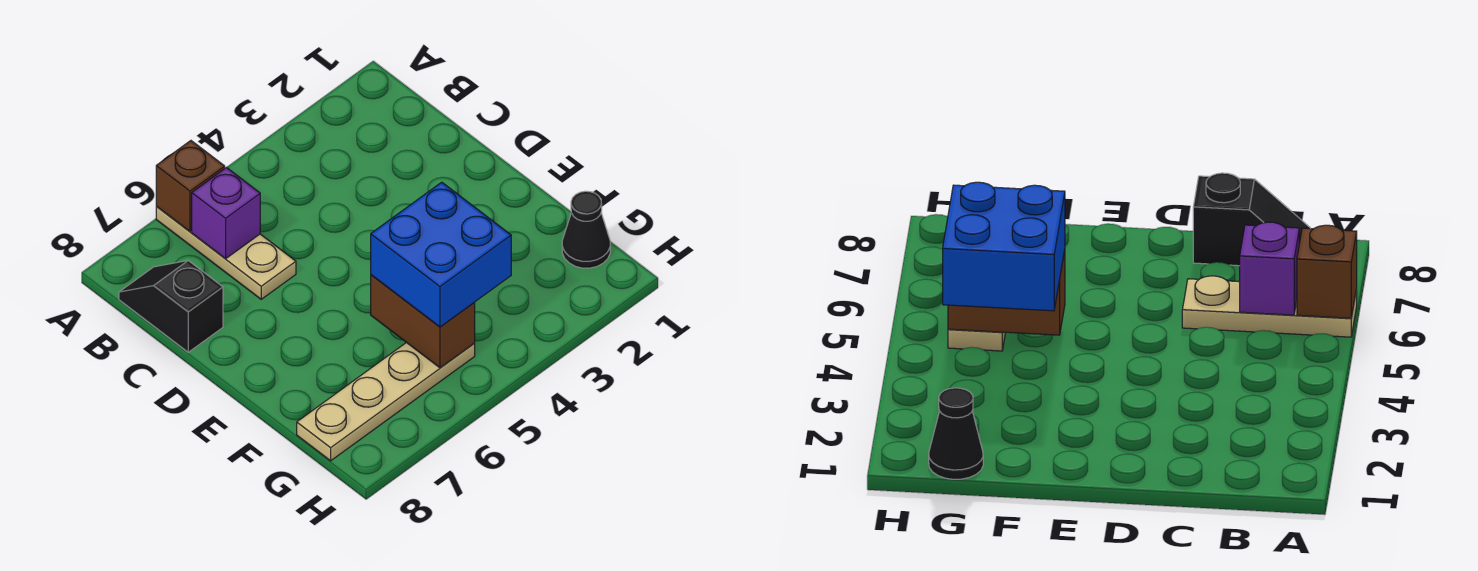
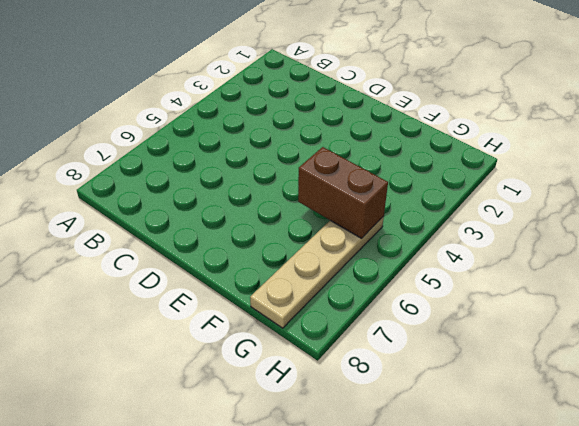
none -> tan 1x3 plate [156,206,296,299]
none -> black 1x2 slope [119,261,223,352]

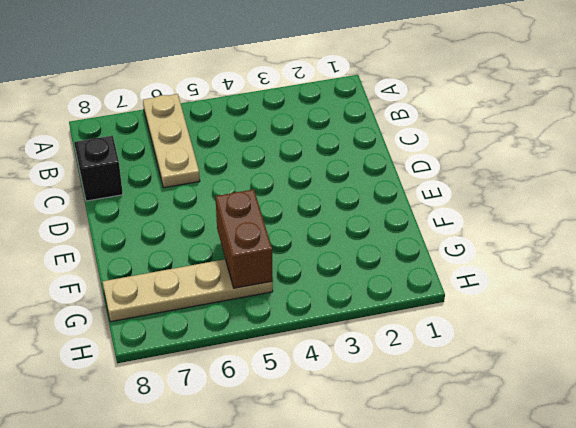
none -> black 1x1 cone [562,191,610,268]
none -> brown 1x1 brick [156,141,225,231]

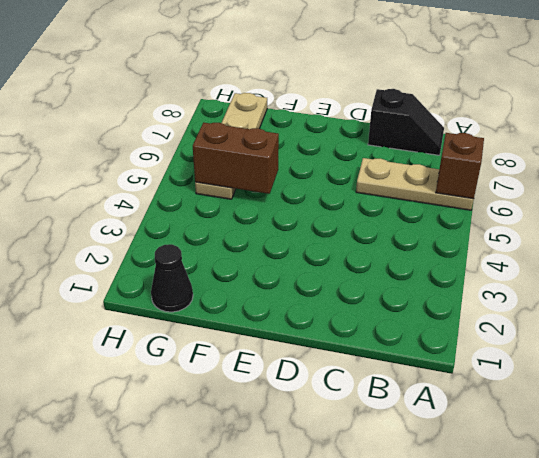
none -> purple 1x1 brick [192,167,260,259]
none -> blue 2x2 brick [371,182,511,327]

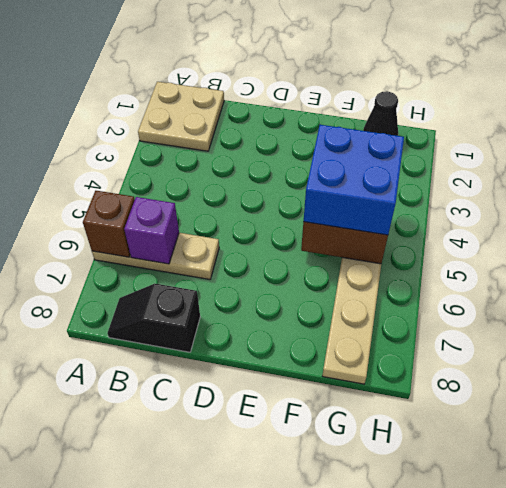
tan 2x2 plate [138,82,224,151] -> none

